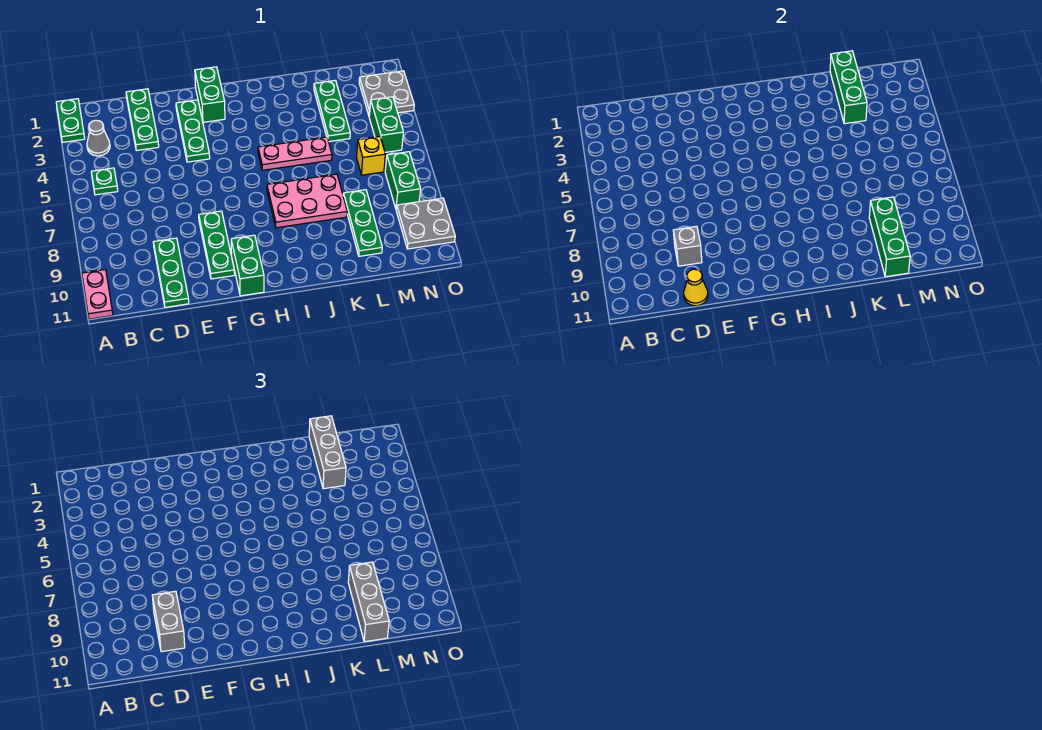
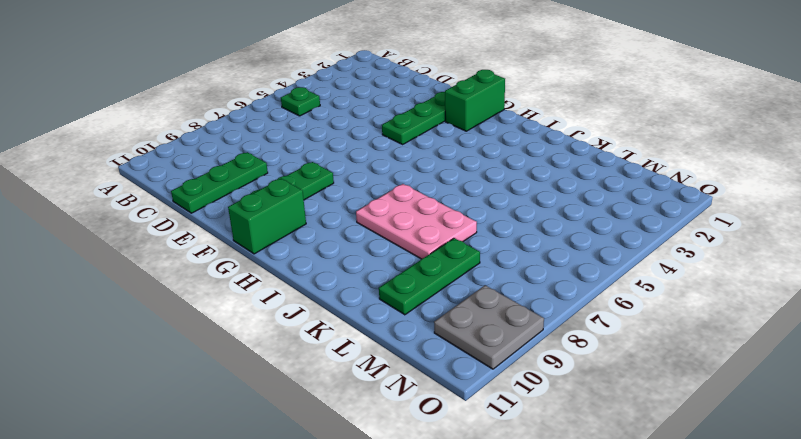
none -> green 1x2 plate [56,99,85,142]
none -> pink 1x2 plate [82,270,113,319]
none -> grey 1x1 cone [87,120,110,156]

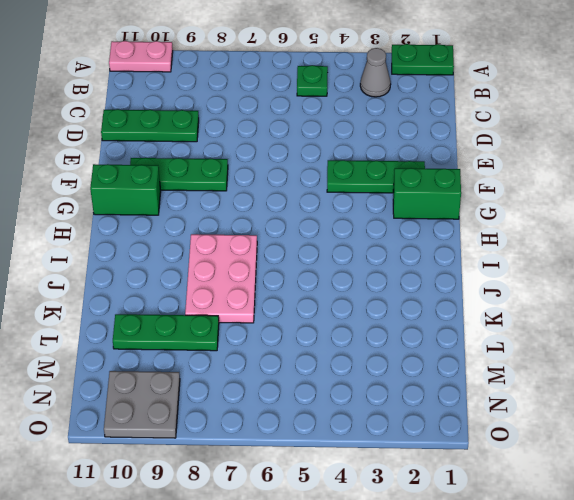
none -> green 1x3 plate [126,89,159,151]
none -> pink 1x3 plate [258,137,332,170]
none -> green 1x3 plate [314,80,350,142]

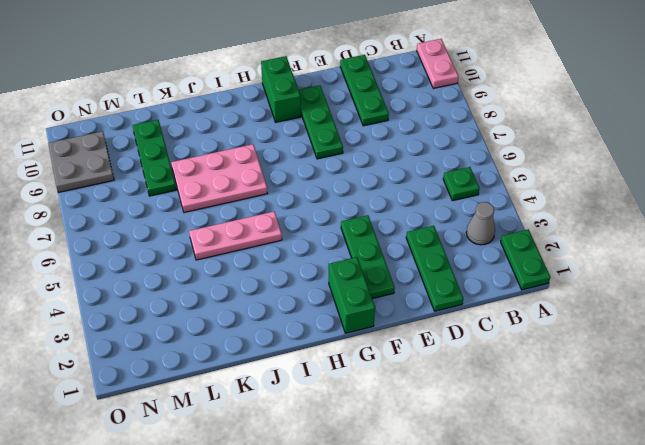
none -> green 1x3 plate [314,80,350,142]
none -> yellow 1x1 brick [357,137,385,175]
none -> grey 2x2 plate [359,71,414,116]

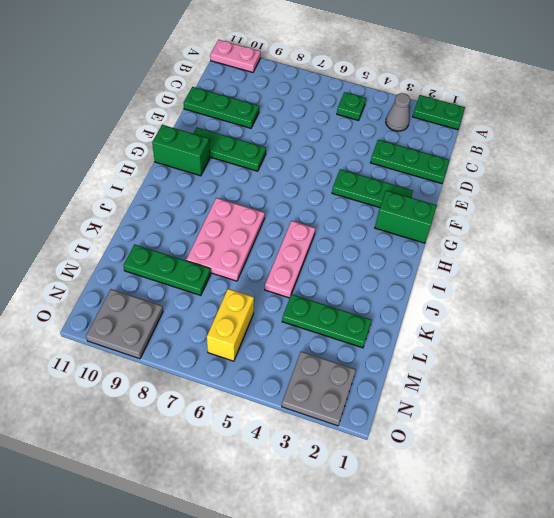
yellow 1x2 brick [207,289,254,361] -> yellow 1x1 brick [357,137,385,175]
none -> green 1x2 brick [369,97,404,152]
none -> green 1x2 brick [385,152,421,208]
none -> grey 1x1 brick [673,226,702,266]

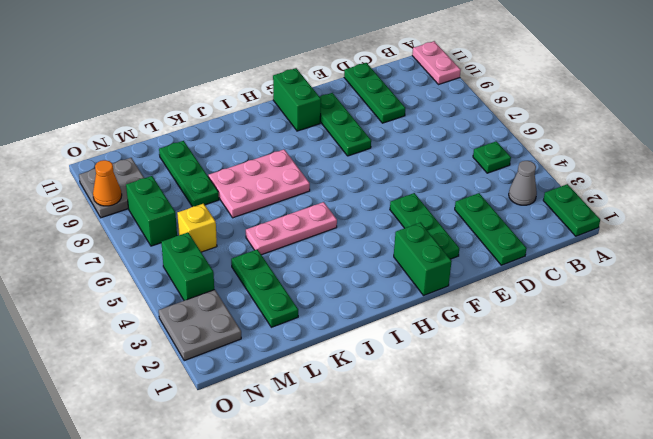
orange 1x1 cone [93,160,122,206] -> none
none -> grey 1x1 brick [673,226,702,266]
none -> yellow 1x1 cone [684,269,708,306]
none -> green 1x3 brick [830,51,867,124]

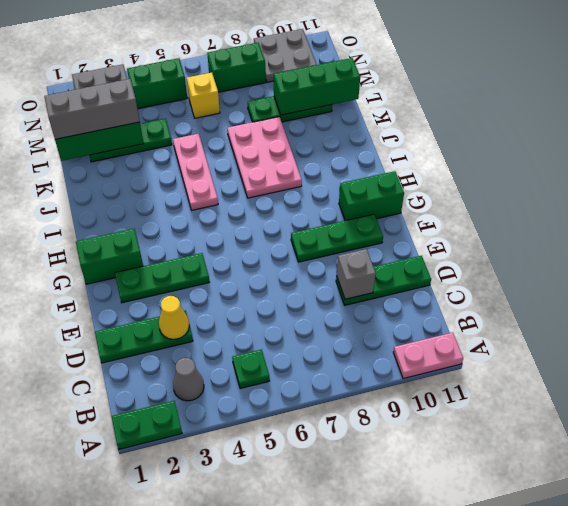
yellow 1x1 cone [159,296,189,339] -> yellow 1x1 cone moved to [684,269,708,306]
none -> grey 1x2 brick [152,591,185,652]
none -> grey 1x3 brick [348,562,389,642]

